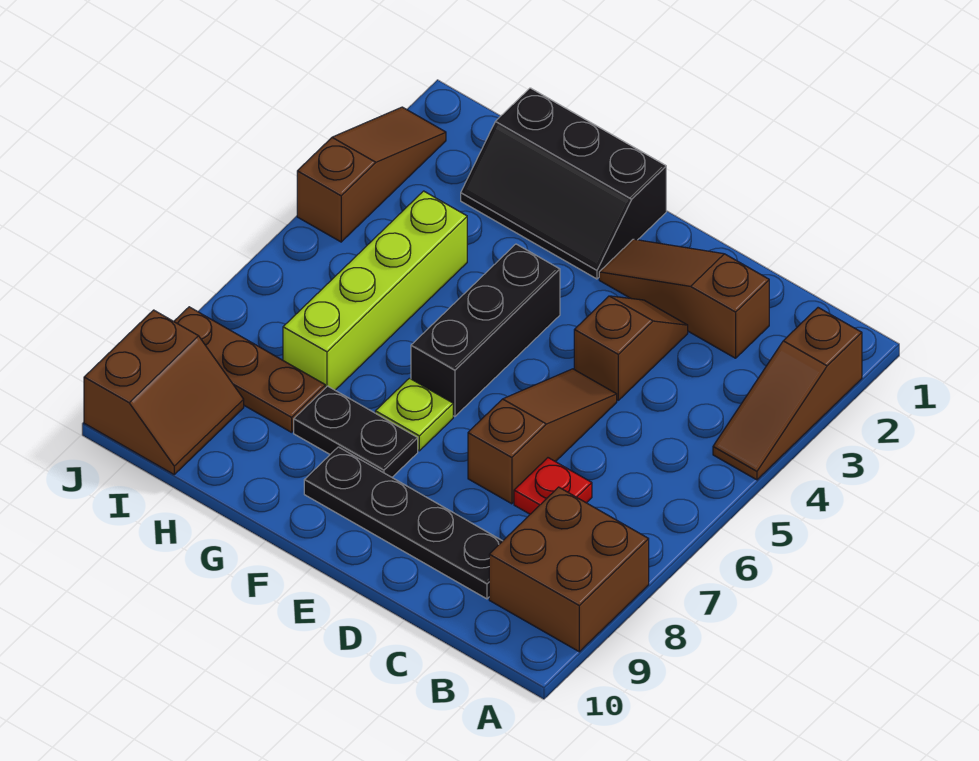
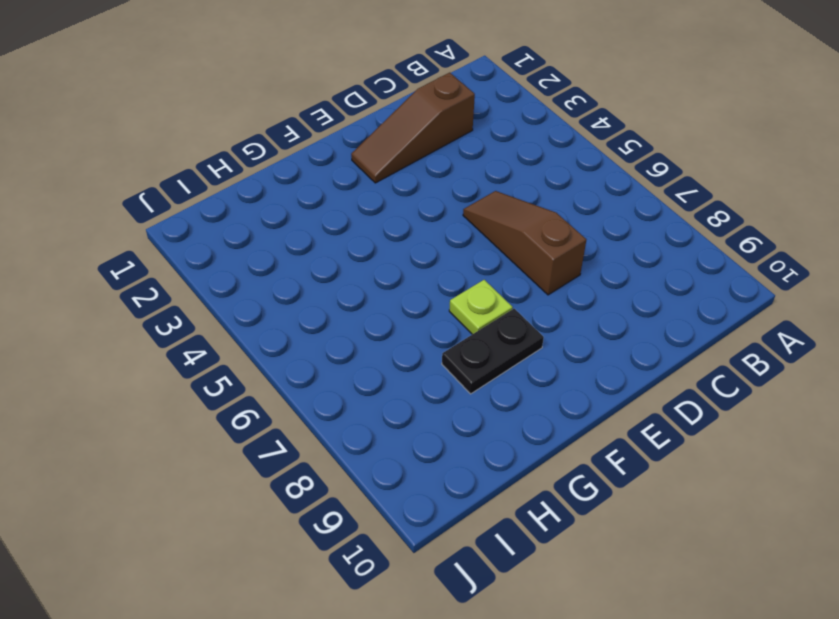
none -> brown 1x3 slope [713,308,862,480]
none -> brown 2x2 brick [489,487,649,652]
none -> red 1x1 plate [514,458,592,514]

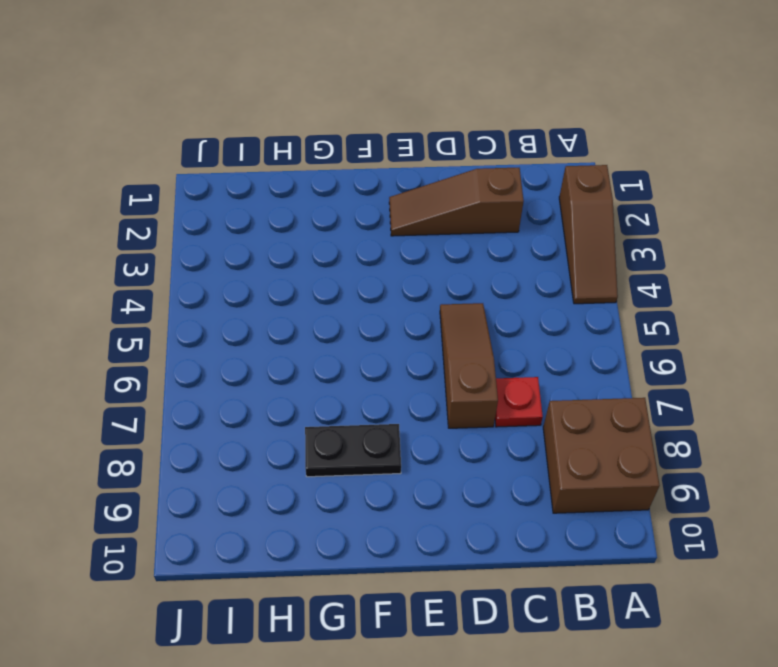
none -> black 1x4 plate [304,447,502,599]
none -> brown 1x2 slope [574,296,688,400]
none -> black 2x3 slope [461,88,666,279]

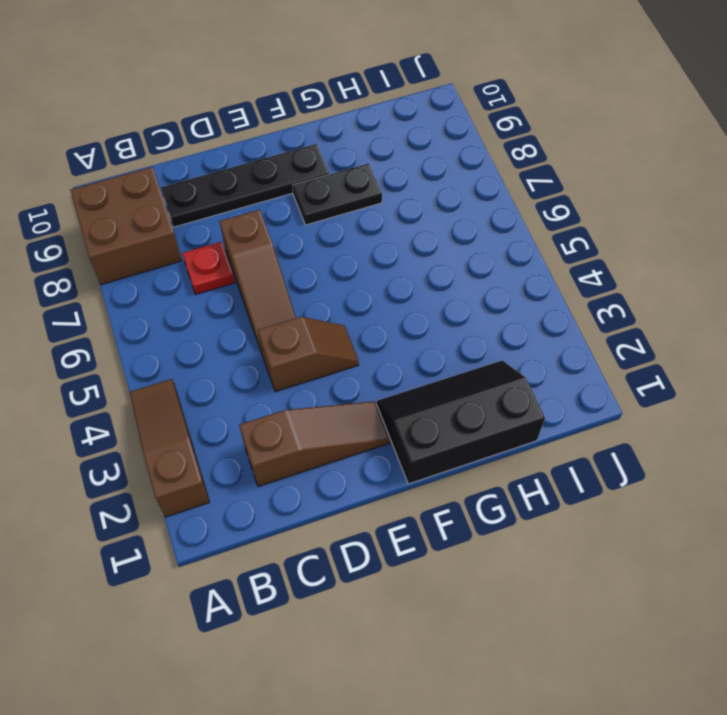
brown 1x2 slope [258,317,359,392] -> brown 1x2 slope turned to [574,296,688,400]
none -> black 1x3 brick [411,244,560,416]
none -> lime 1x1 plate [375,378,453,451]
none -> lime 1x4 brick [283,191,467,390]

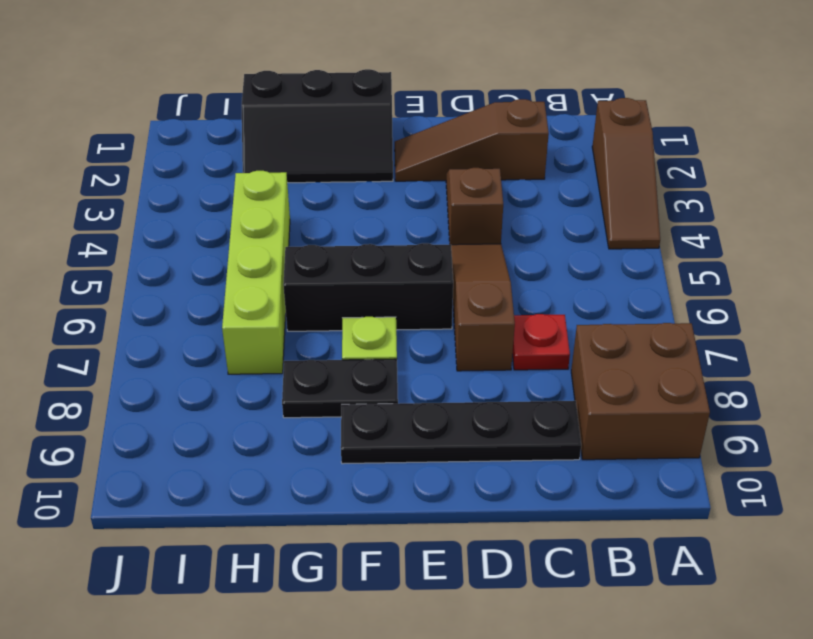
black 1x3 brick [283,243,453,331] -> black 1x3 brick turned to [411,244,560,416]
none -> brown 1x3 plate [174,307,325,432]
none -> brown 2x2 slope [84,310,244,474]
none -> brown 1x3 slope [297,107,446,242]

